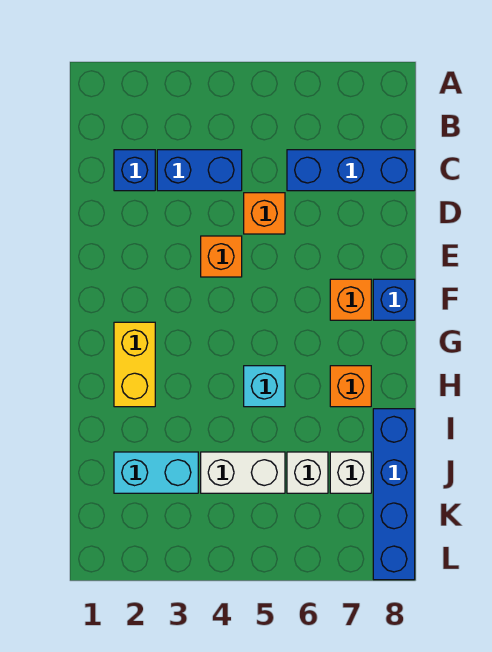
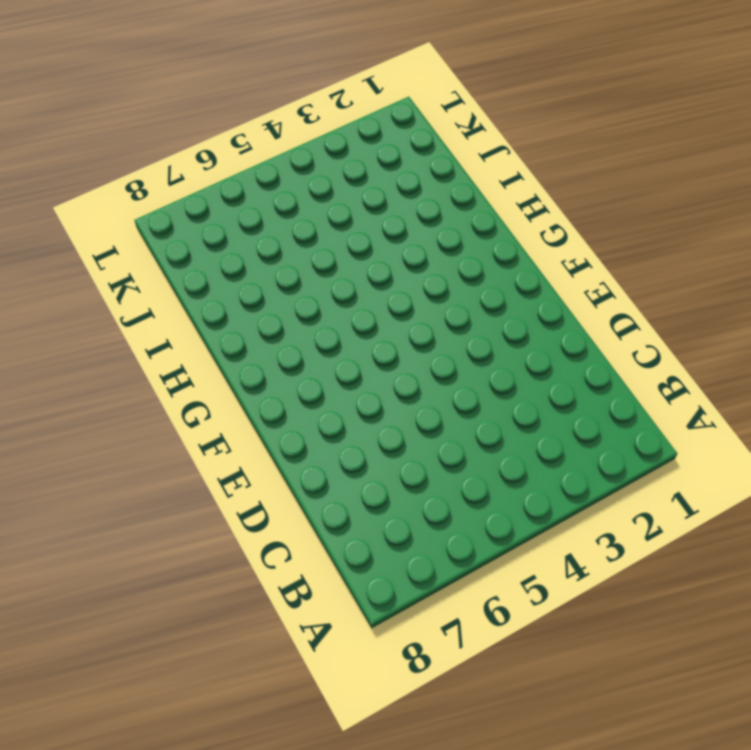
none -> blue 1x1 brick [114,150,155,191]
none -> blue 1x2 brick [157,150,242,191]
none -> blue 1x3 brick [287,150,415,191]

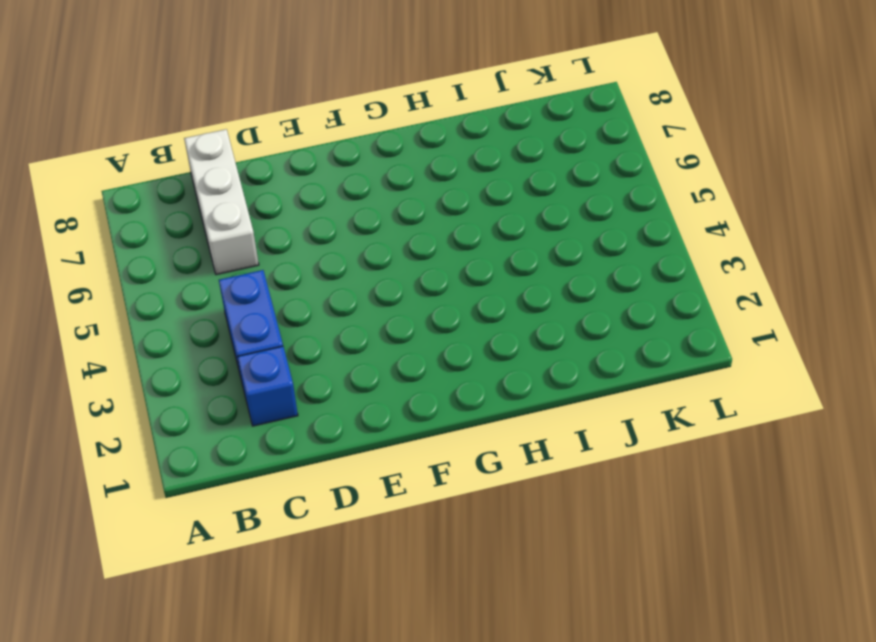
white 1x3 brick [184,129,259,275] -> blue 1x3 brick [287,150,415,191]
none -> orange 1x1 brick [244,193,285,234]
none -> orange 1x1 brick [201,236,242,277]
none -> orange 1x1 brick [330,279,371,320]

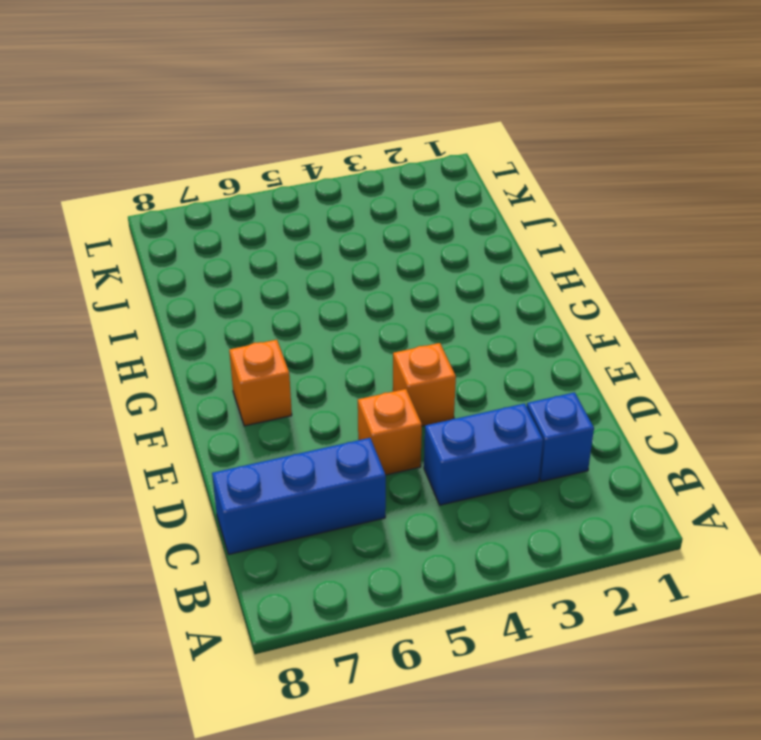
none -> blue 1x1 brick [373,279,415,320]
none -> yellow 1x2 brick [114,322,155,407]
none -> cyan 1x1 brick [244,366,285,407]

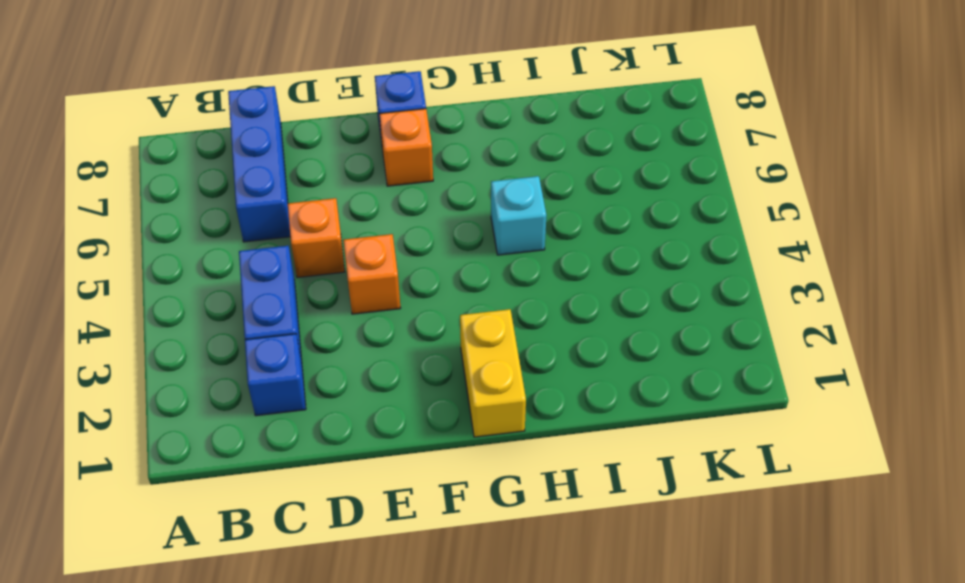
yellow 1x2 brick [460,309,526,437] -> yellow 1x2 brick turned to [114,322,155,407]
none -> orange 1x1 brick [330,366,371,407]
none -> blue 1x4 brick [373,409,415,580]
none -> cyan 1x2 brick [114,452,198,493]

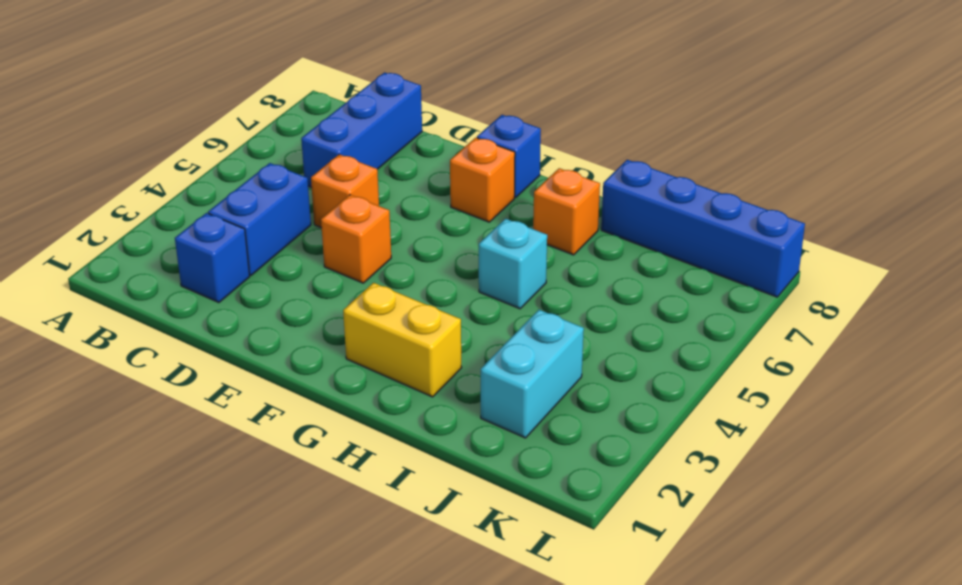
none -> white 1x2 brick [201,452,285,493]
none -> white 1x1 brick [287,452,328,493]
none -> white 1x1 brick [330,452,371,493]

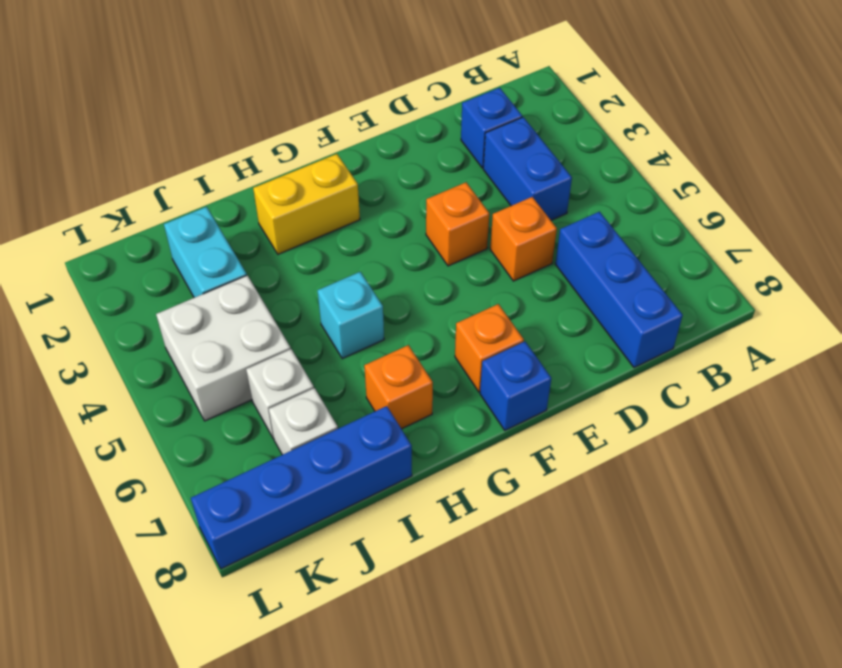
white 2x2 brick [156,275,291,421] -> white 1x2 brick [201,452,285,493]

